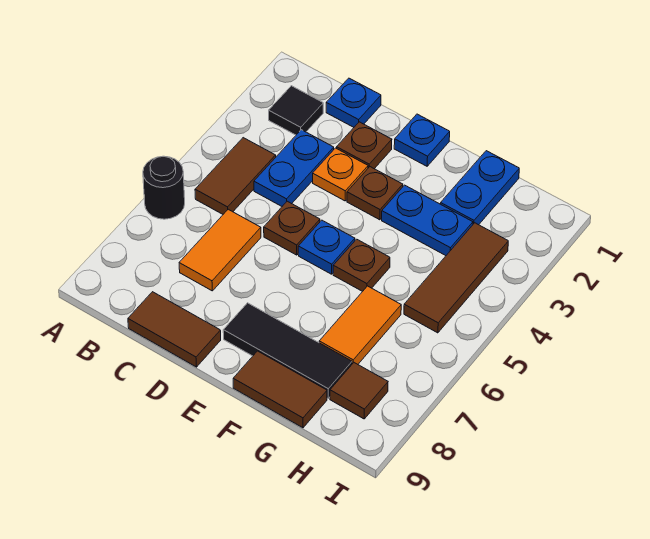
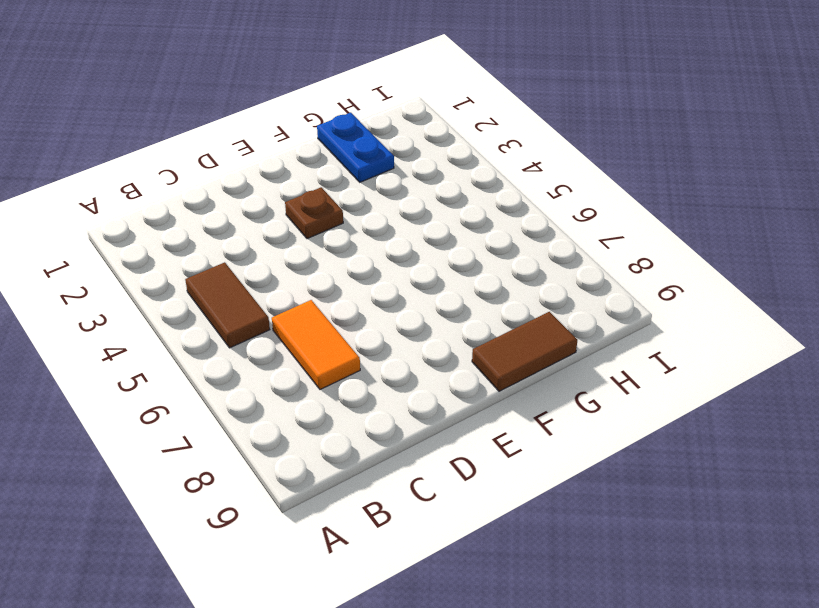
none -> black 1x1 round brick [143,156,185,219]
none -> black 1x1 tile [269,86,323,135]
none -> blue 1x1 plate [326,78,381,127]

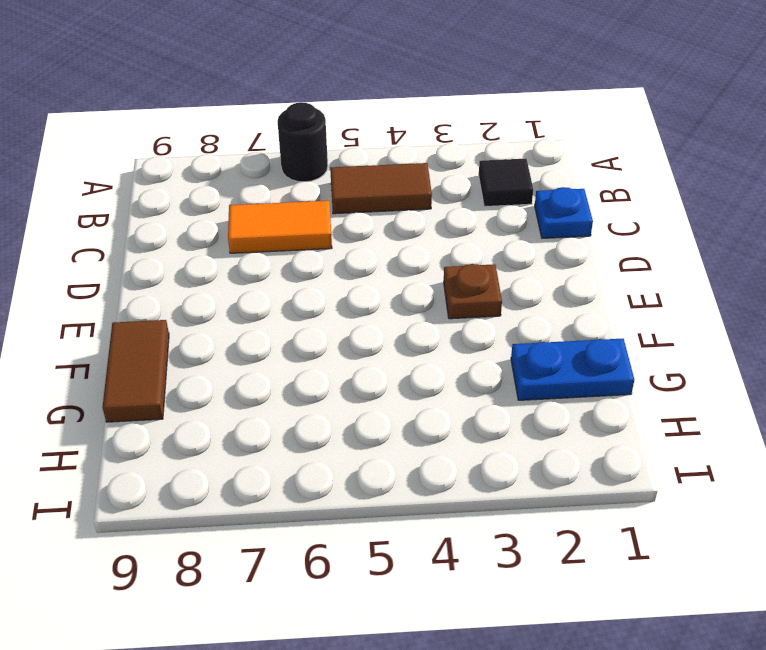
none -> blue 1x2 plate [254,130,334,206]
none -> brown 1x2 tile [128,292,221,367]
none -> brown 1x1 plate [337,122,392,169]

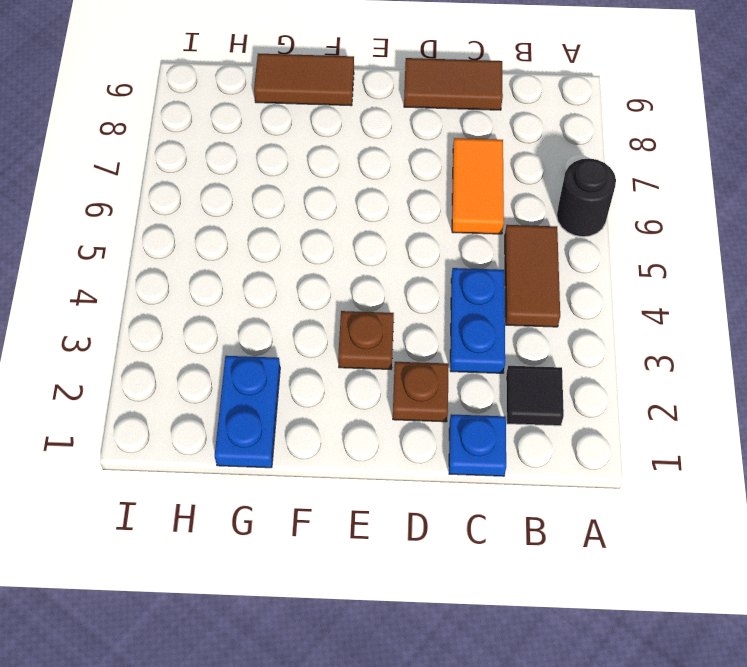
none -> orange 1x1 plate [313,148,368,201]
none -> brown 1x1 plate [264,201,320,255]
none -> blue 1x1 plate [394,114,450,166]

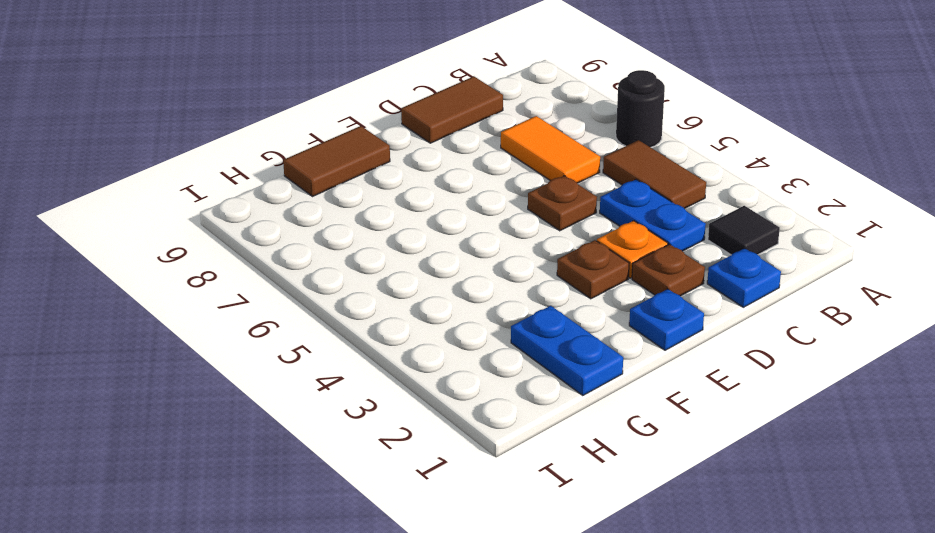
none -> blue 1x1 plate [298,220,355,274]
none -> black 1x3 tile [223,303,352,398]
none -> blue 1x2 plate [382,185,473,256]

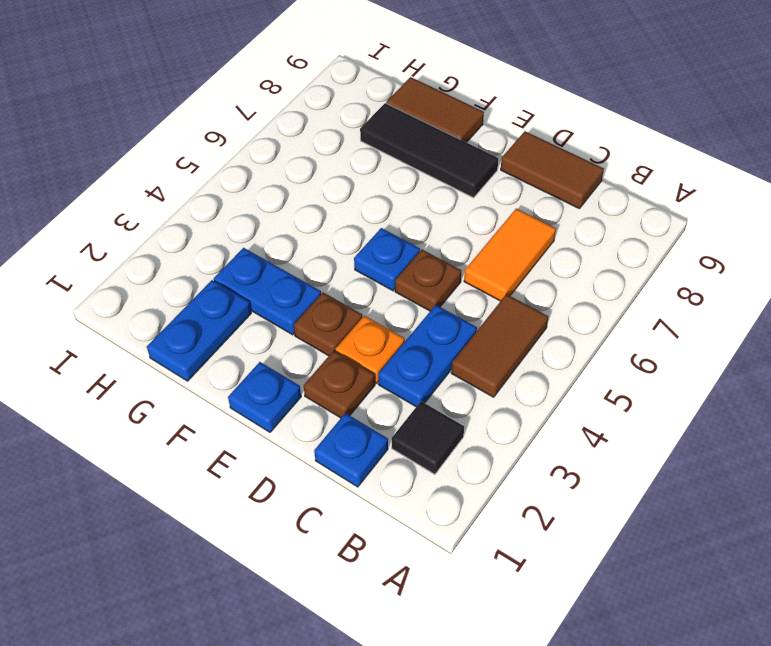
none -> black 1x1 round brick [143,156,185,219]
none -> brown 1x1 plate [333,239,390,291]
none -> orange 1x2 tile [319,286,401,364]

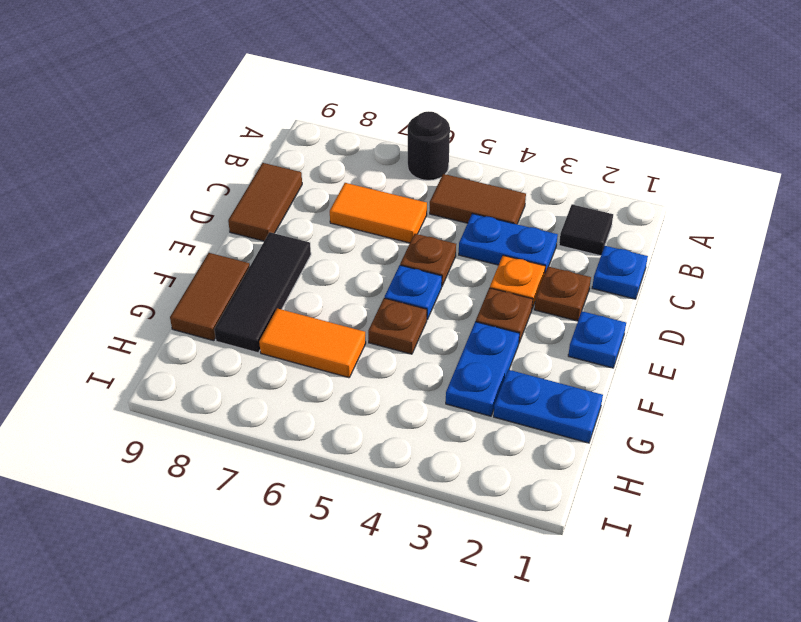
none -> brown 1x3 tile [404,223,508,333]
none -> brown 1x1 tile [330,363,388,419]

